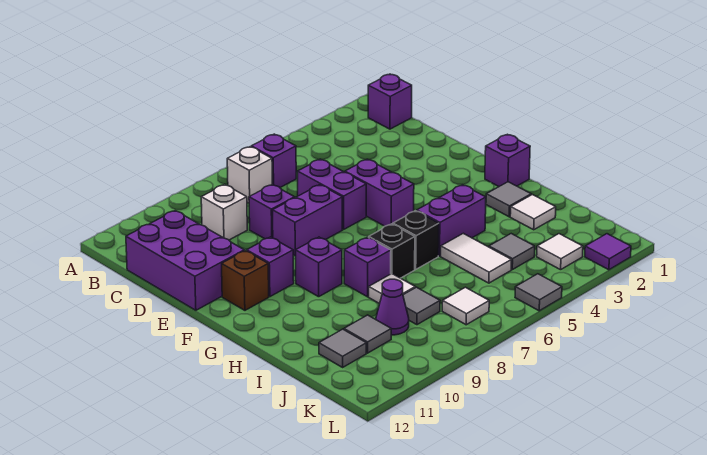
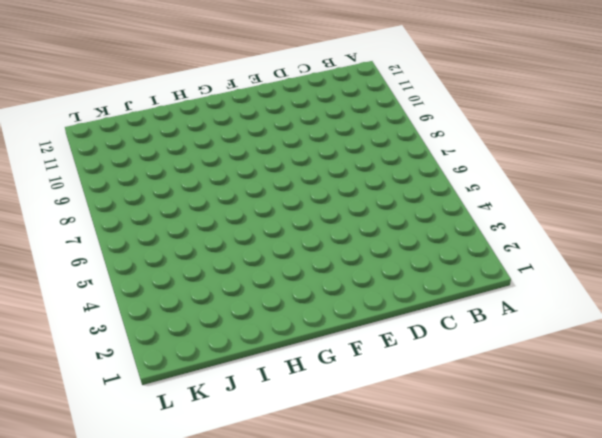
none -> purple 1x1 brick [368,74,412,129]
none -> purple 1x1 brick [251,134,296,187]
none -> white 1x1 brick [227,147,272,203]
none -> white 1x1 brick [201,185,247,240]

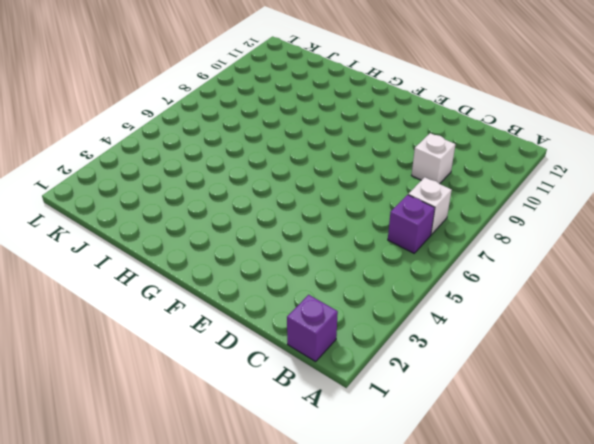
none -> purple 2x3 brick [126,211,244,310]
none -> purple 1x2 brick [298,159,366,229]
none -> purple 1x1 brick [249,185,295,239]
none -> purple 1x2 brick [345,159,414,226]

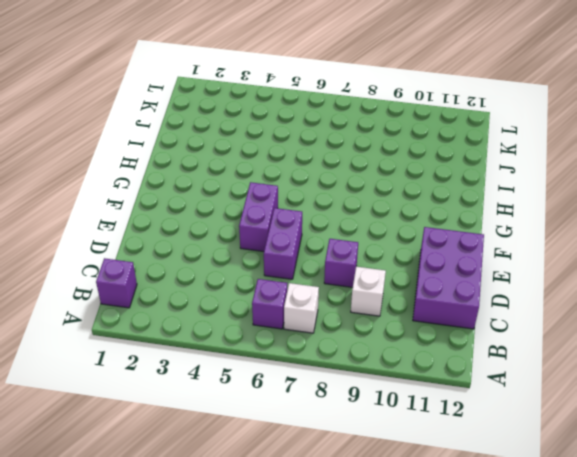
none -> purple 1x2 brick [273,185,342,256]
none -> purple 1x1 brick [247,237,294,297]
none -> brown 1x1 brick [222,251,269,310]
none -> purple 1x1 brick [485,134,530,186]

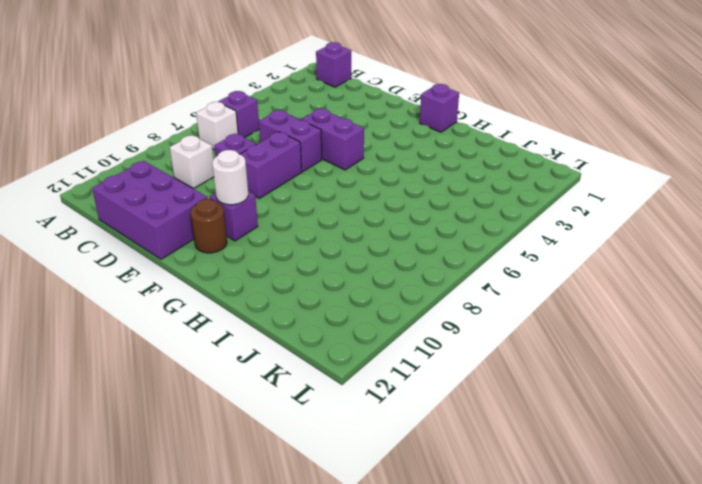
white 1x1 round brick [212,150,248,205] -> none
brown 1x1 round brick [191,199,227,253] -> brown 1x1 brick [222,251,269,310]
none -> purple 1x1 brick [296,237,342,297]
none -> grey 1x1 tile [486,182,531,217]
none -> purple 1x2 brick [417,185,486,256]
none -> black 1x1 brick [393,211,439,269]

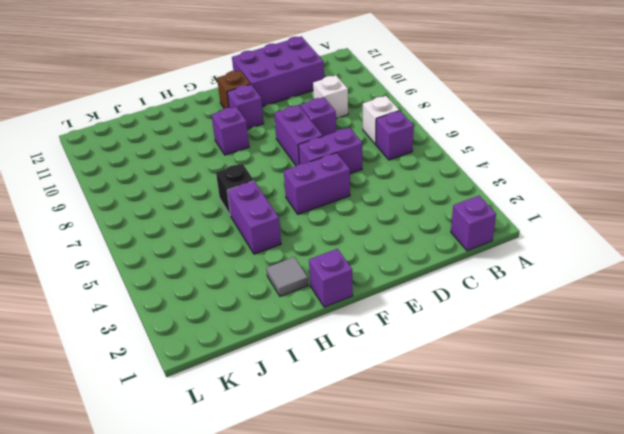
none -> black 1x1 brick [369,224,415,278]
none -> purple 1x1 brick [344,237,391,297]
none -> white 1x1 tile [510,195,556,230]
none -> white 1x2 tile [441,233,511,283]

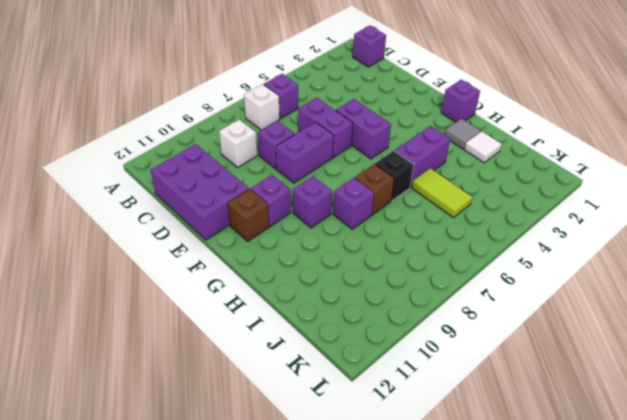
brown 1x1 brick [355,164,394,215] -> black 1x1 brick [369,224,415,278]
lime 1x2 tile [412,168,472,218] -> white 1x2 tile [441,233,511,283]
none -> white 1x1 tile [369,274,415,304]
none -> grey 1x1 tile [489,234,535,270]
none -> grey 1x1 tile [403,287,440,325]
none -> purple 1x1 cone [376,279,409,335]

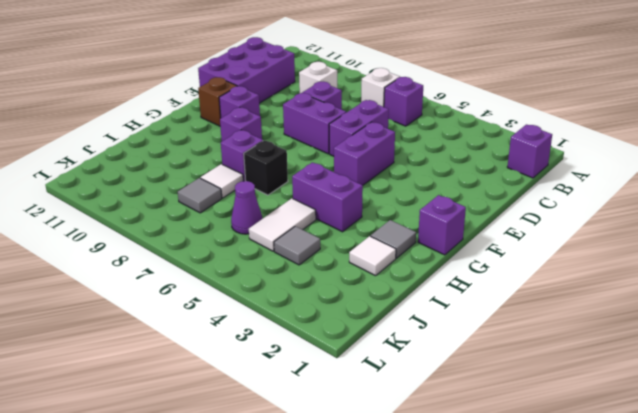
purple 1x1 cone [231,181,263,234] -> purple 1x1 cone moved to [376,279,409,335]
none -> black 1x1 brick [393,211,439,269]
none -> grey 1x1 tile [344,315,391,353]
none -> grey 1x1 tile [319,329,366,367]
none -> white 1x1 tile [537,234,583,270]

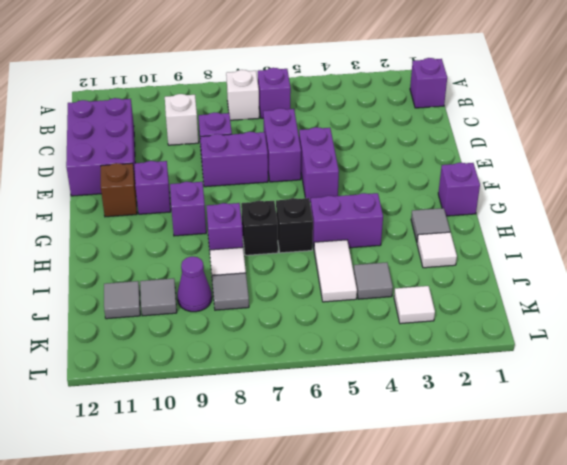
none -> white 1x1 tile [442,287,489,325]
none -> purple 1x1 tile [585,234,631,270]
none -> grey 1x1 tile [515,274,562,311]

